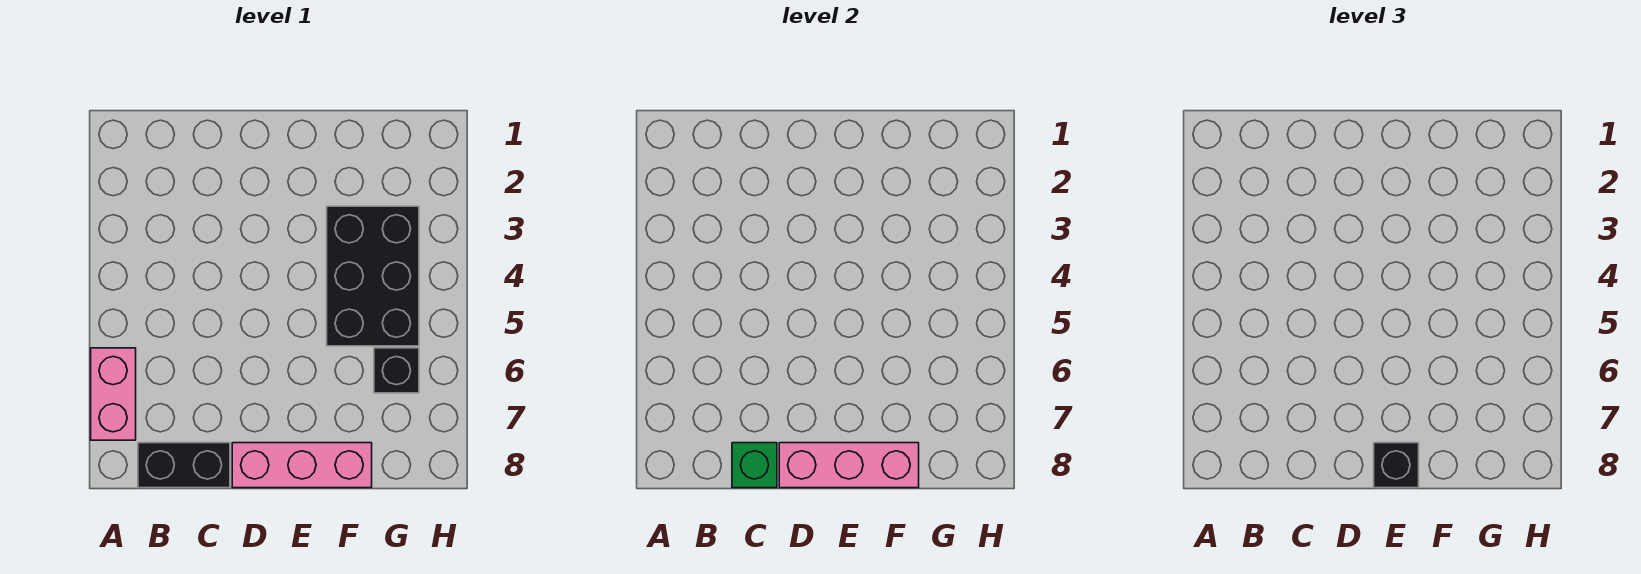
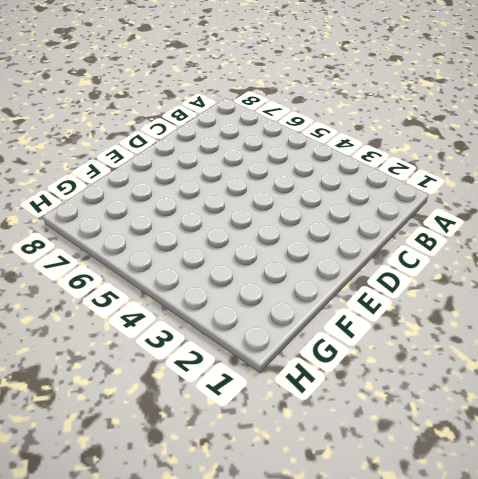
none -> pink 1x2 brick [91,348,136,440]
none -> black 1x2 brick [138,443,230,488]

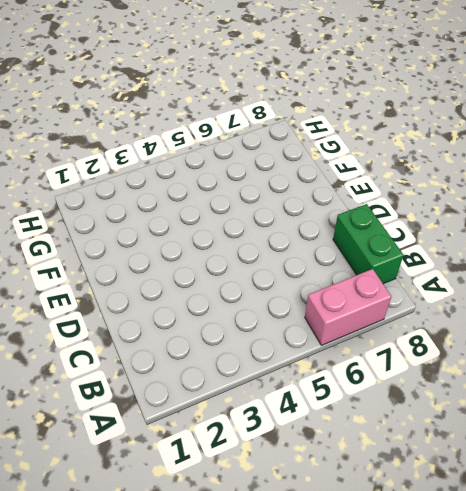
green 1x2 brick [333,204,403,284] -> black 1x2 brick [138,443,230,488]
none -> pink 1x3 brick [232,443,372,488]
none -> black 2x3 brick [327,206,419,346]

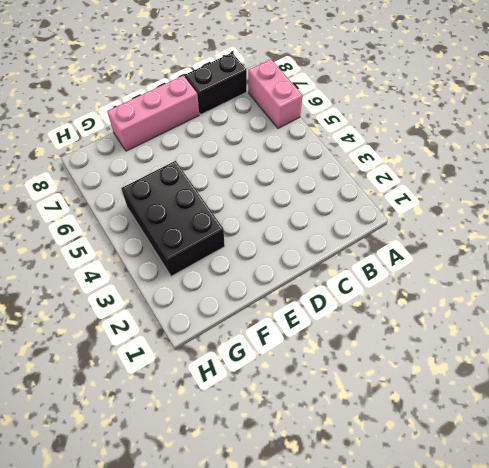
none -> black 1x1 brick [374,348,419,393]
none -> green 1x1 brick [732,443,777,488]

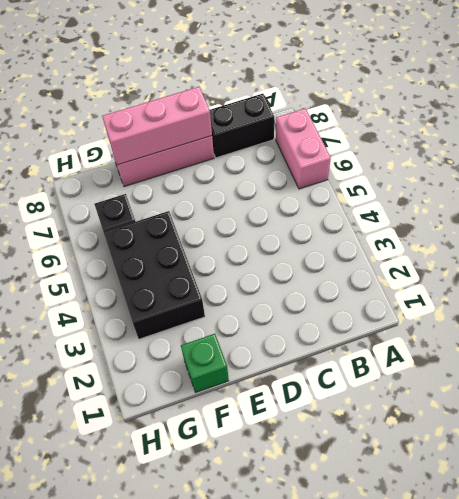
green 1x1 brick [181,334,229,392] -> green 1x1 brick moved to [732,443,777,488]
none -> black 1x1 brick [1374,443,1419,488]

